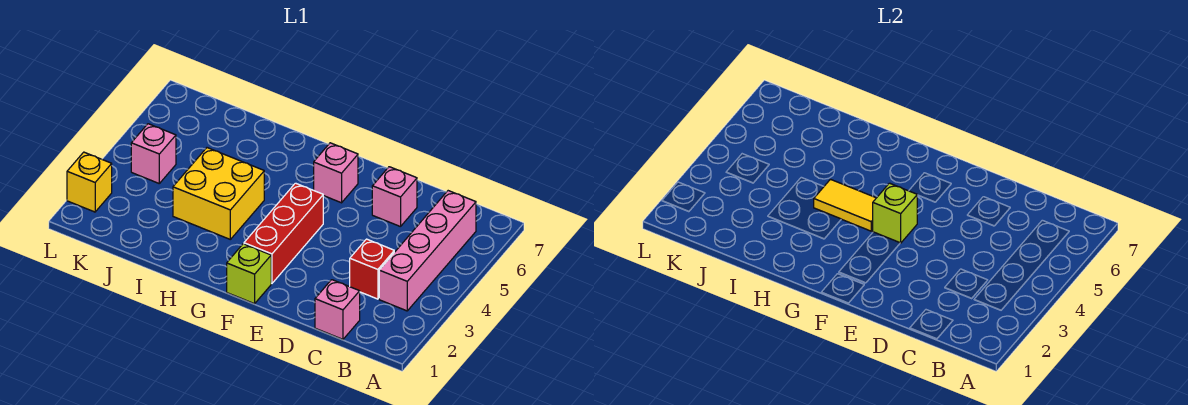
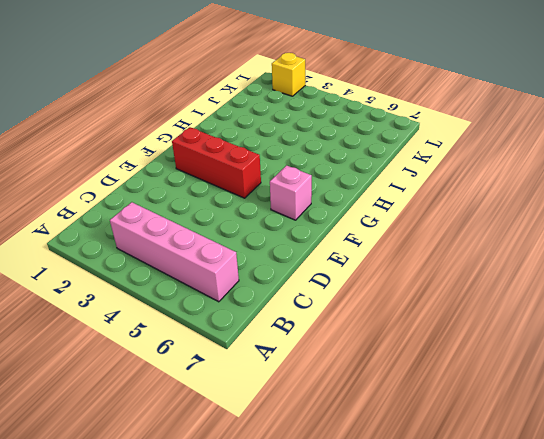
none -> pink 1x1 brick [315,280,360,339]
none -> red 1x1 brick [350,239,394,299]
none -> pink 1x1 brick [372,167,417,227]

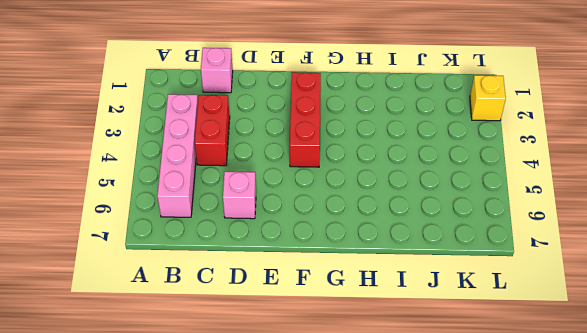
red 1x2 brick [195,95,230,166] -> red 1x1 brick [350,239,394,299]
none -> lime 1x1 brick [227,244,271,304]
none -> pink 1x1 brick [314,143,358,203]
none -> yellow 2x2 brick [173,148,264,239]

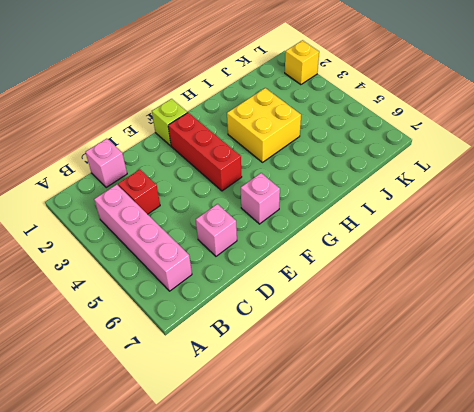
none -> pink 1x1 brick [131,124,176,183]
none -> lime 1x1 brick [873,183,917,243]
none -> yellow 1x2 tile [814,179,876,231]

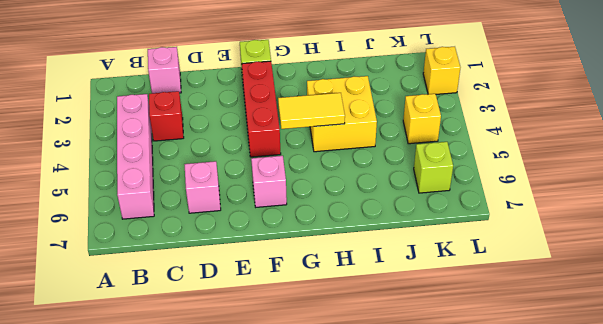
yellow 1x1 brick [403,94,441,144] -> pink 1x1 brick [131,124,176,183]
lime 1x1 brick [414,142,453,193] -> lime 1x1 brick moved to [873,183,917,243]

